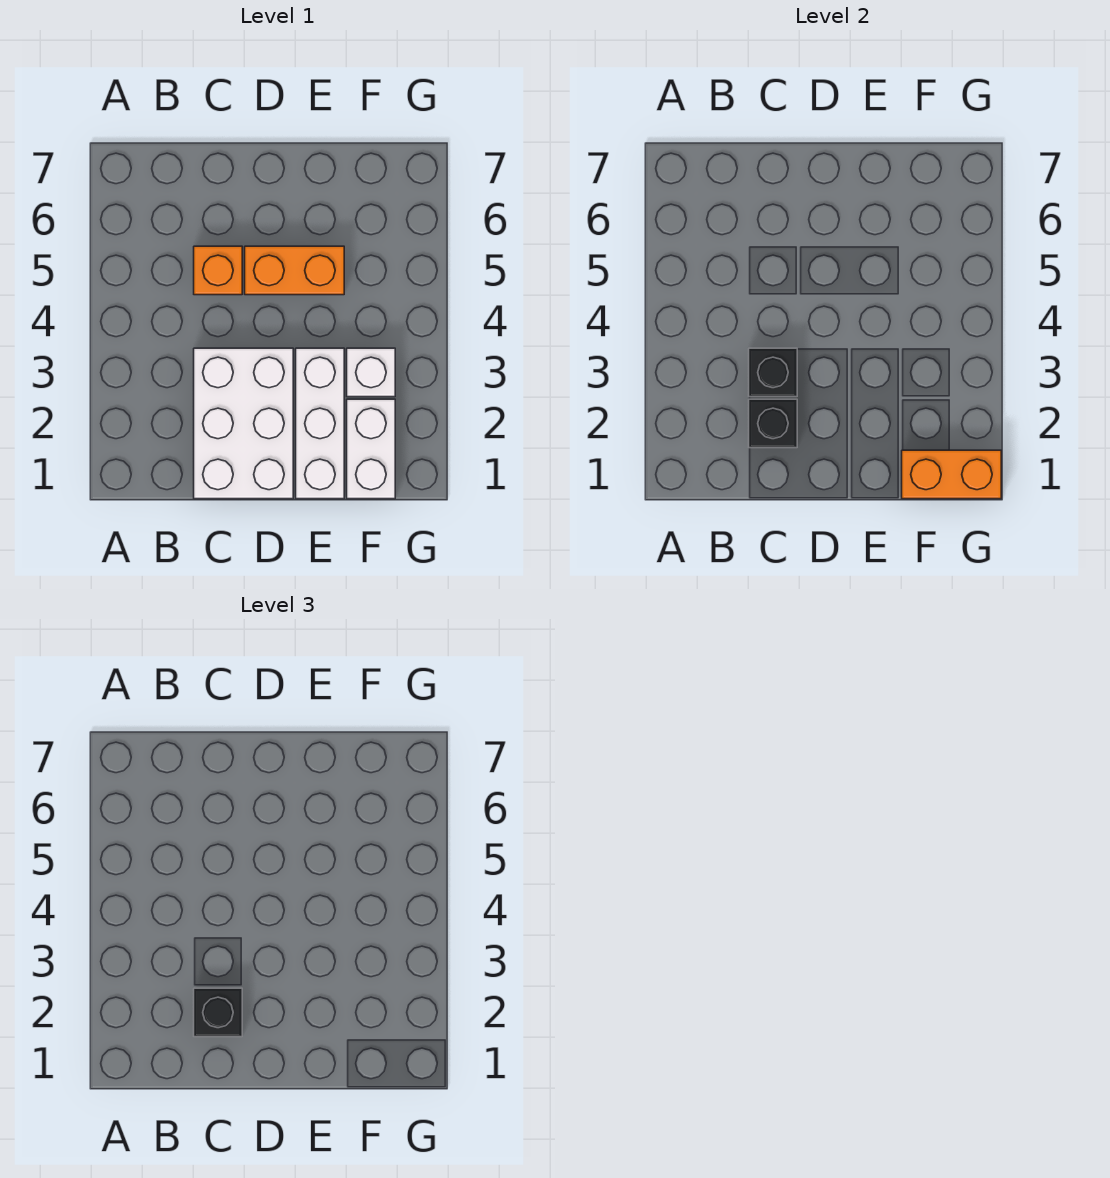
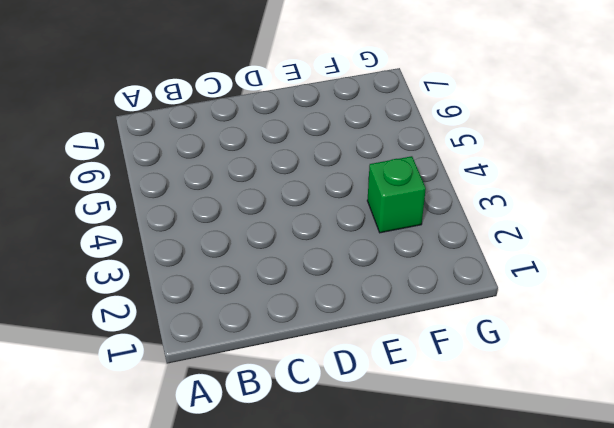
green 1x1 brick [367,156,426,233] -> white 1x1 brick [347,348,395,397]
none -> white 2x3 brick [194,348,293,499]
none -> orange 1x1 brick [194,246,242,295]

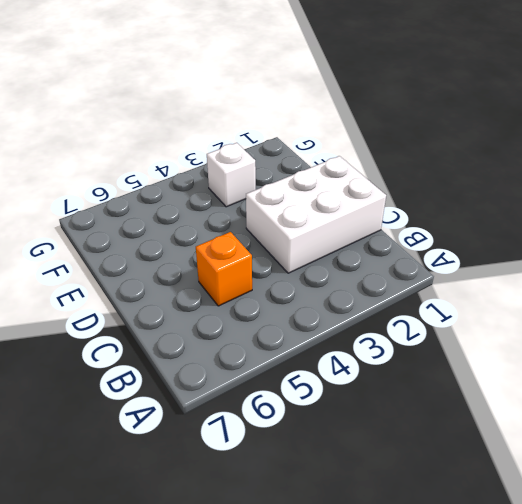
none -> orange 1x2 brick [245,246,344,295]
none -> white 1x3 brick [296,348,344,499]

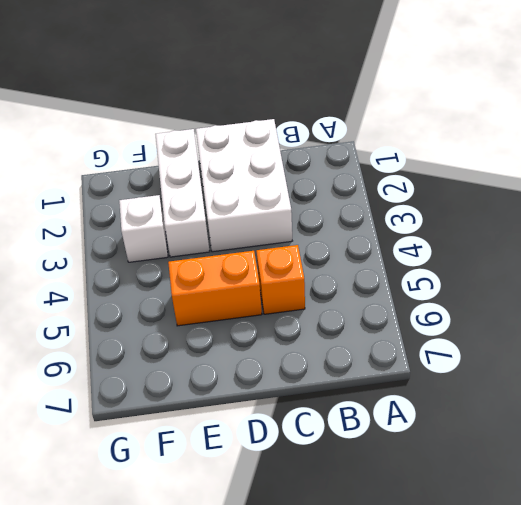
none -> white 1x2 brick [347,399,395,499]
none -> black 1x1 brick [749,399,797,448]

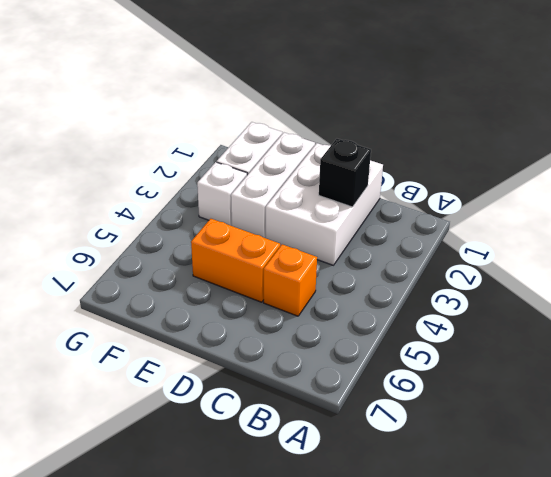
none -> black 1x1 brick [749,348,797,397]
none -> orange 1x2 brick [902,450,1001,499]

